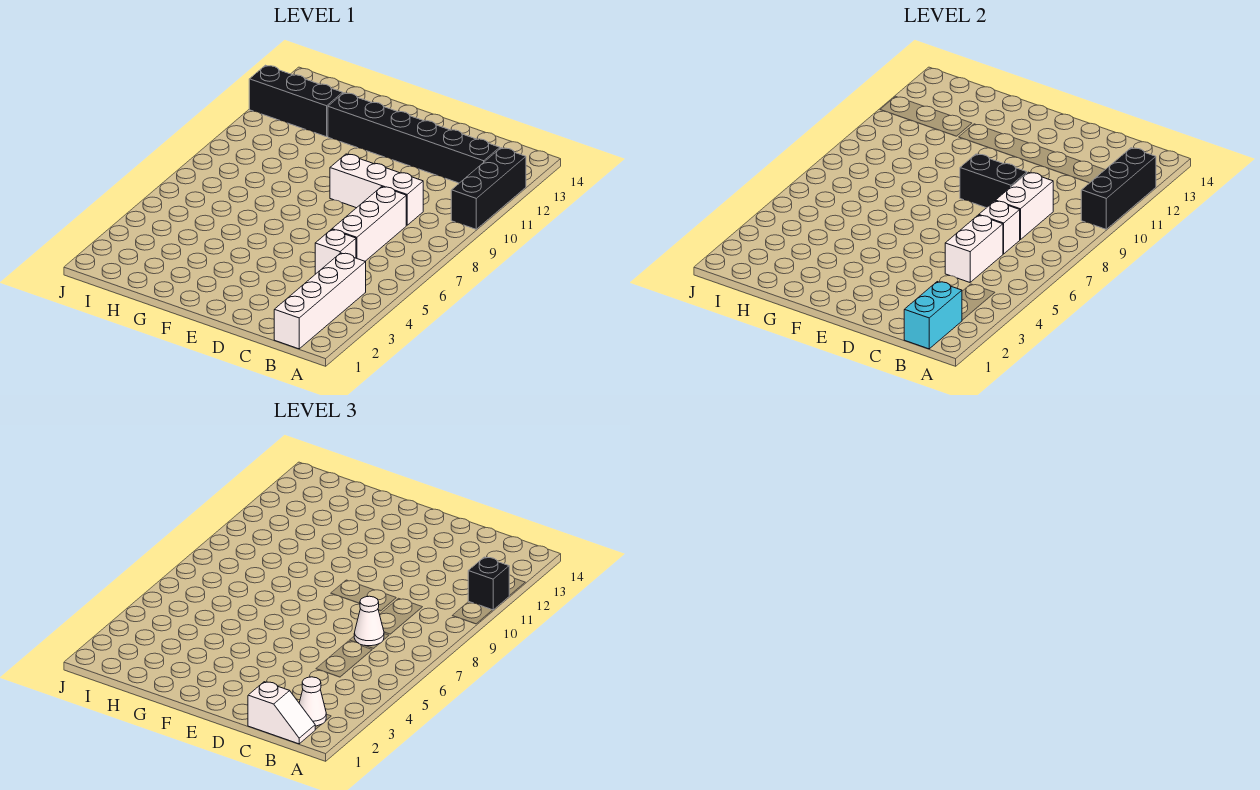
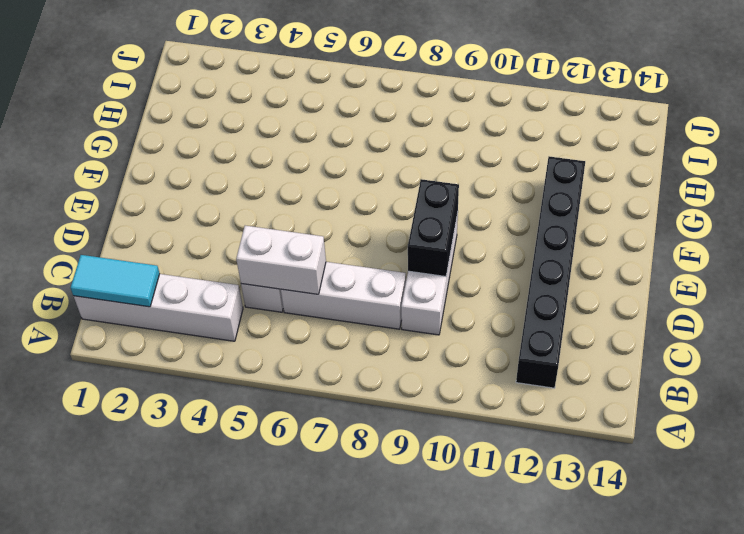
cyan 1x2 tile [70,255,160,307] -> cyan 1x2 brick [904,282,962,349]
none -> black 1x3 brick [451,148,526,229]
none -> black 1x3 brick [249,65,343,137]
none -> black 1x3 brick [1081,148,1156,229]

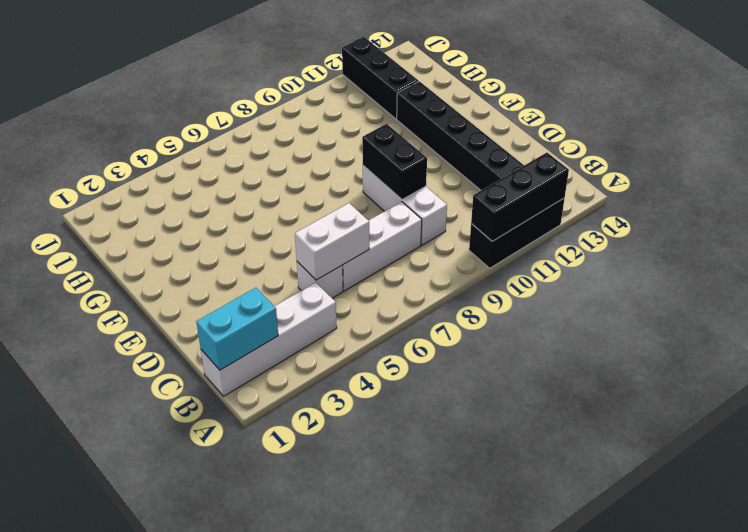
none -> white 1x1 brick [979,201,1020,254]
none -> white 1x2 brick [996,172,1053,240]
none -> black 1x1 brick [468,557,509,610]

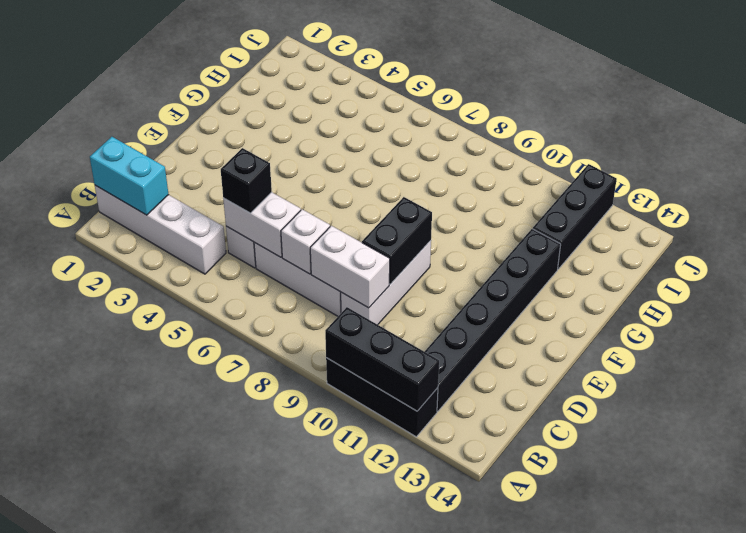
black 1x1 brick [221,148,272,213] -> black 1x1 brick moved to [468,557,509,610]
none -> white 1x2 slope [248,682,315,744]
none -> white 1x1 cone [299,677,326,726]
none -> white 1x1 cone [354,596,384,646]

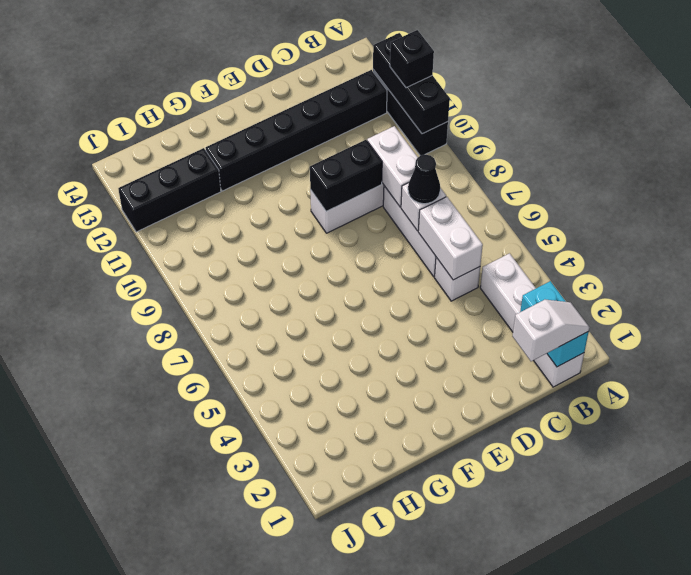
black 1x1 cone [408,155,440,204] -> white 1x1 cone [354,596,384,646]
none -> white 1x1 cone [299,677,326,726]

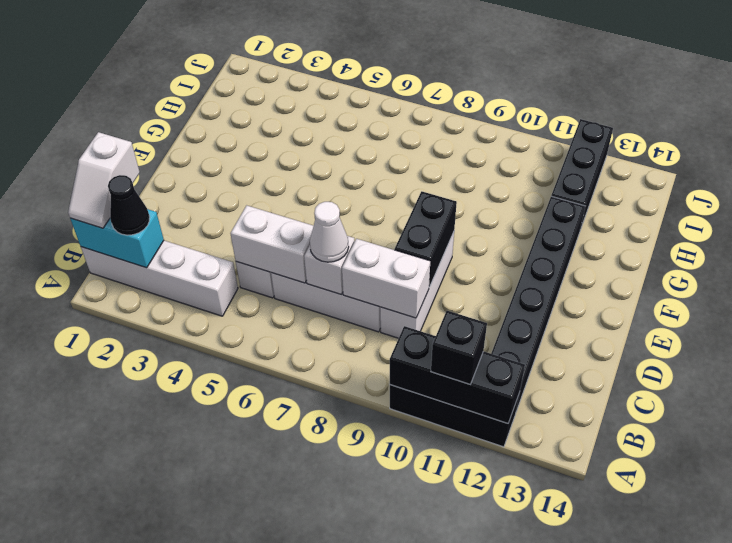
black 1x1 cone [108,175,150,235] -> white 1x1 cone [299,677,326,726]

